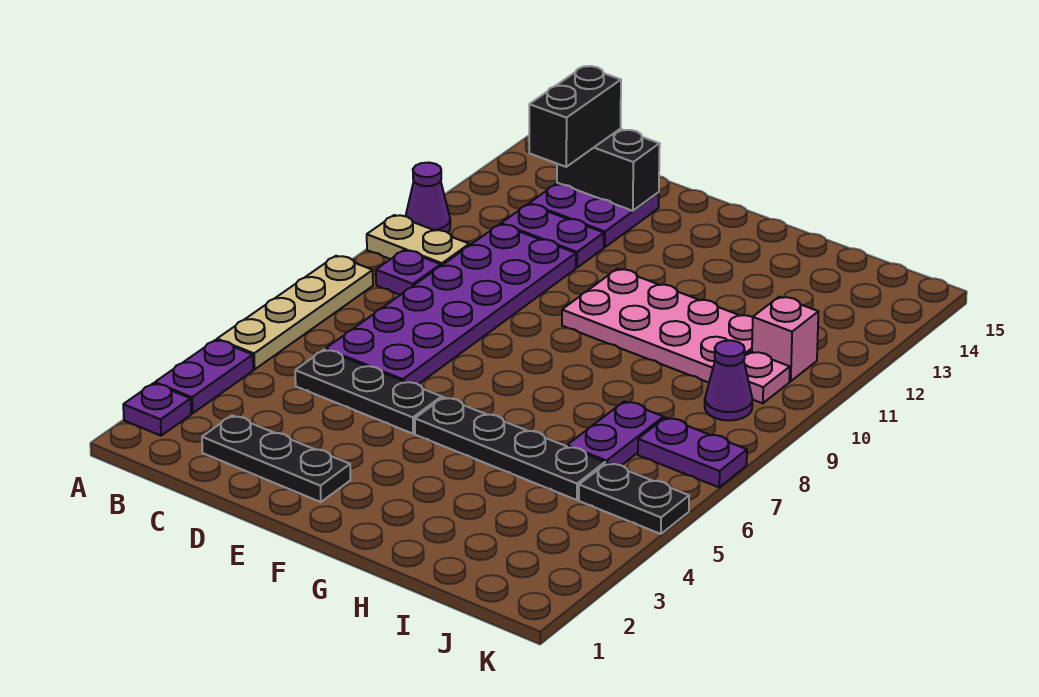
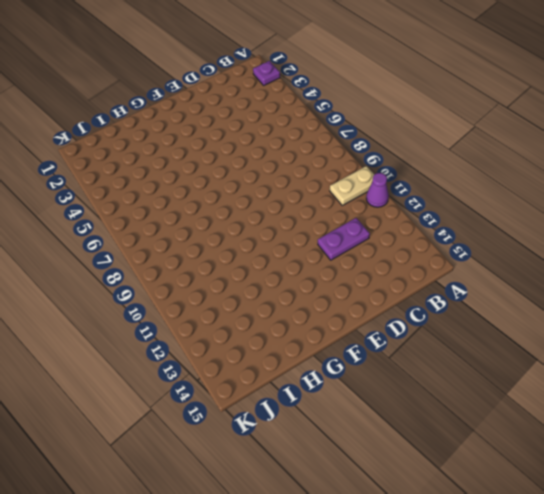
none -> purple 1x2 plate [155,340,253,413]
none -> tan 1x4 plate [217,256,373,370]
none -> purple 1x1 plate [376,250,441,295]

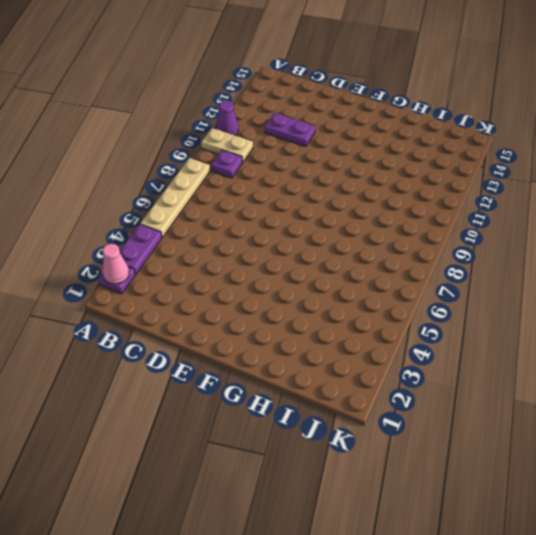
pink 1x1 cone [102,244,129,284] -> none
none -> black 1x3 plate [202,416,350,502]
none -> black 1x3 plate [295,350,442,434]
none -> purple 2x6 plate [326,224,576,384]

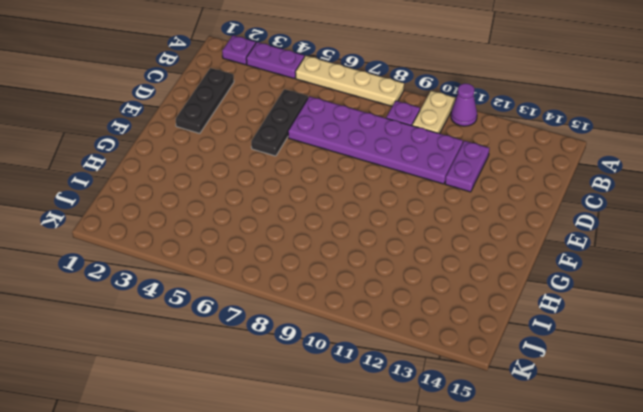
none -> purple 2x2 plate [529,183,659,247]
none -> black 1x4 plate [415,397,605,500]
none -> pink 2x4 plate [562,269,753,382]

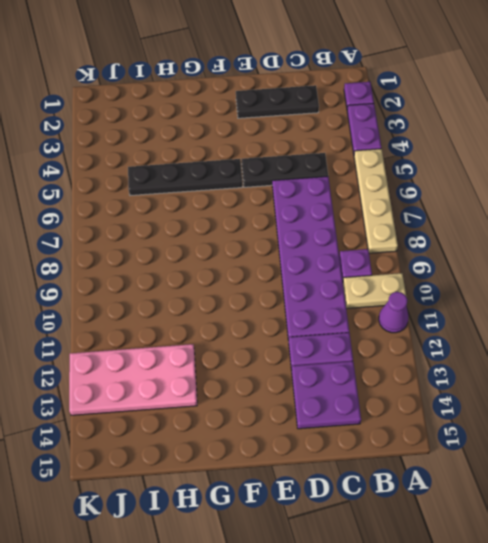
pink 2x4 plate [69,344,197,415] -> pink 2x4 plate moved to [562,269,753,382]
none -> purple 1x2 plate [567,401,664,465]
none -> black 1x2 plate [579,463,689,534]
none -> purple 1x2 plate [638,417,747,487]

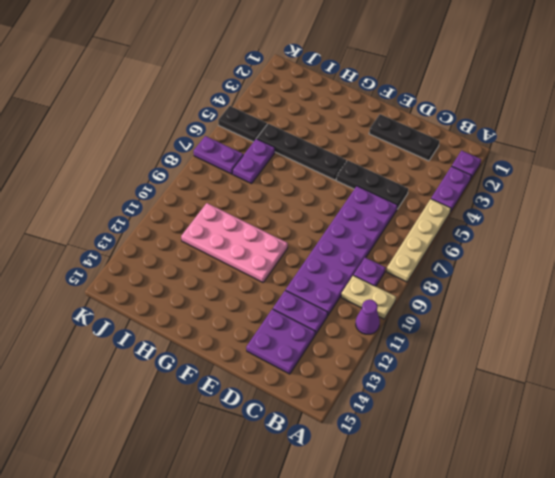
none -> purple 1x1 cone [705,340,752,420]
none -> pink 1x1 plate [744,352,790,403]
none -> pink 1x1 brick [752,297,818,381]

